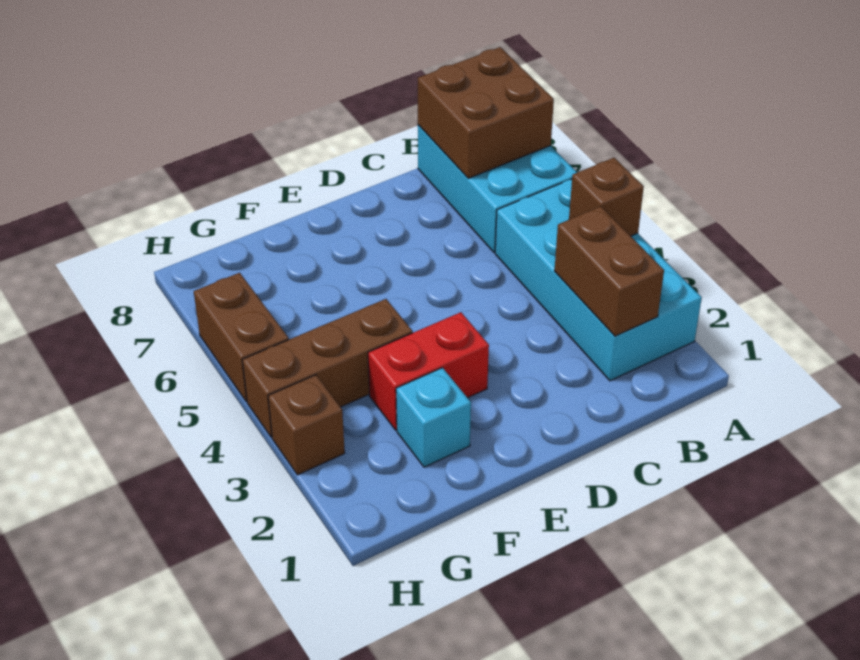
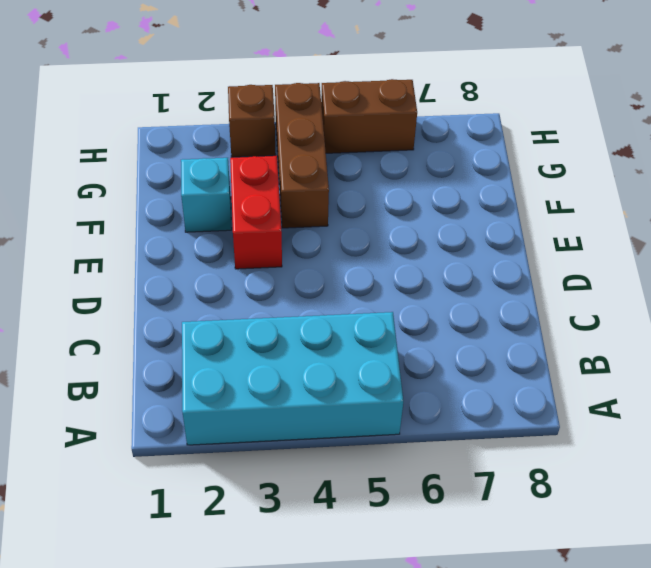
none -> cyan 2x3 brick [418,125,577,252]
none -> brown 1x1 brick [569,158,644,236]

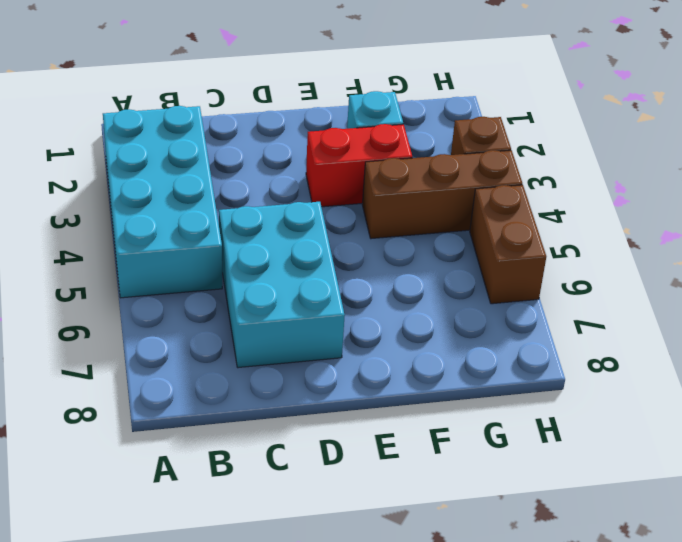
cyan 2x3 brick [219,202,345,368] -> cyan 2x3 brick moved to [418,125,577,252]
none -> brown 1x1 brick [569,158,644,236]
none -> brown 2x2 brick [418,47,554,178]

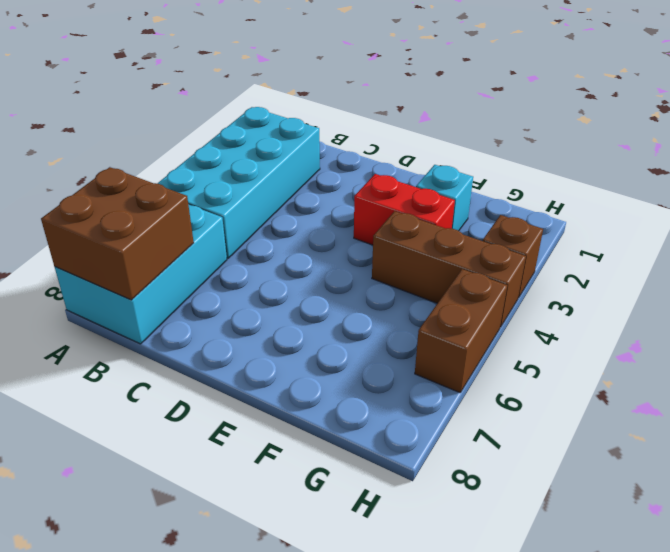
none -> brown 1x1 brick [569,158,644,236]
none -> brown 1x2 brick [555,206,664,336]

